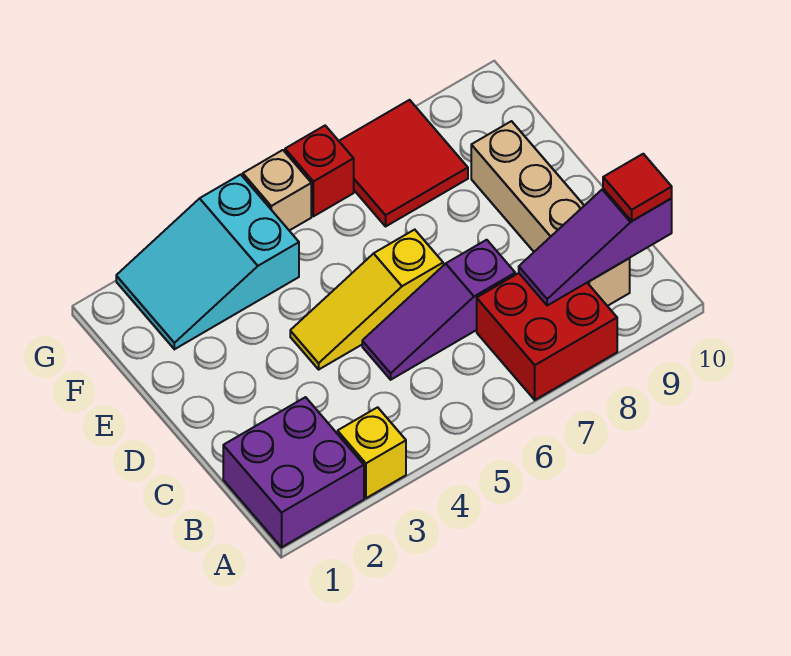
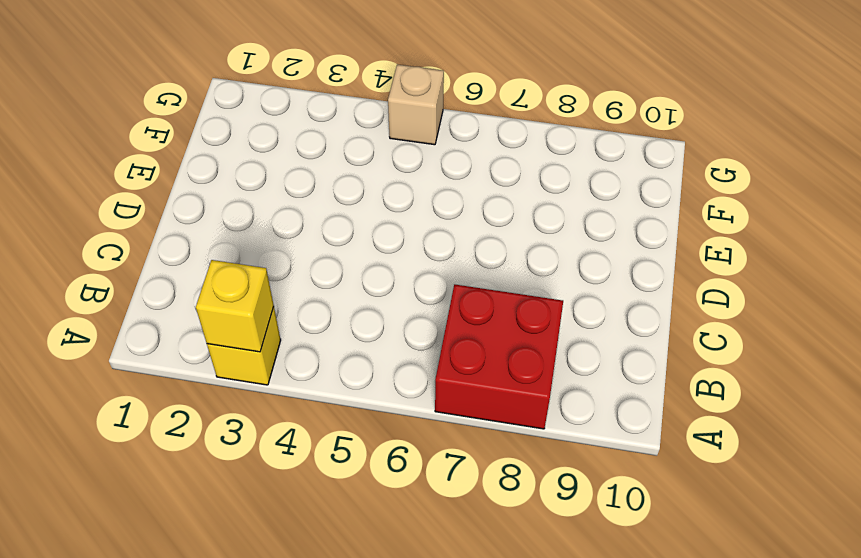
yellow 1x1 brick [196,260,274,352] -> none
none -> purple 2x2 brick [223,397,364,547]
none -> tan 1x4 brick [471,121,630,306]
none -> purple 1x3 slope [362,240,515,380]

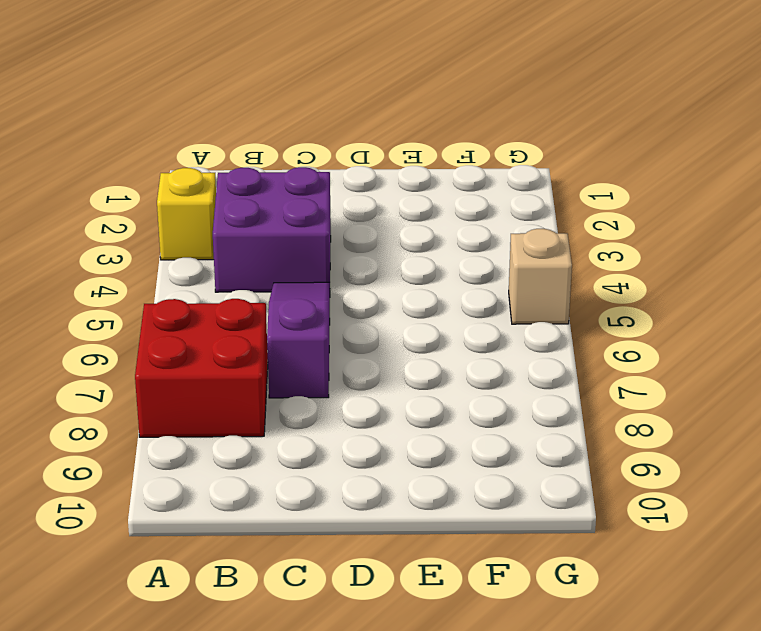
purple 2x2 brick [213,167,331,292] -> purple 2x2 brick moved to [223,397,364,547]
none -> tan 1x4 brick [471,121,630,306]
none -> yellow 1x3 slope [290,230,443,369]
none -> cyan 2x3 slope [116,175,299,349]

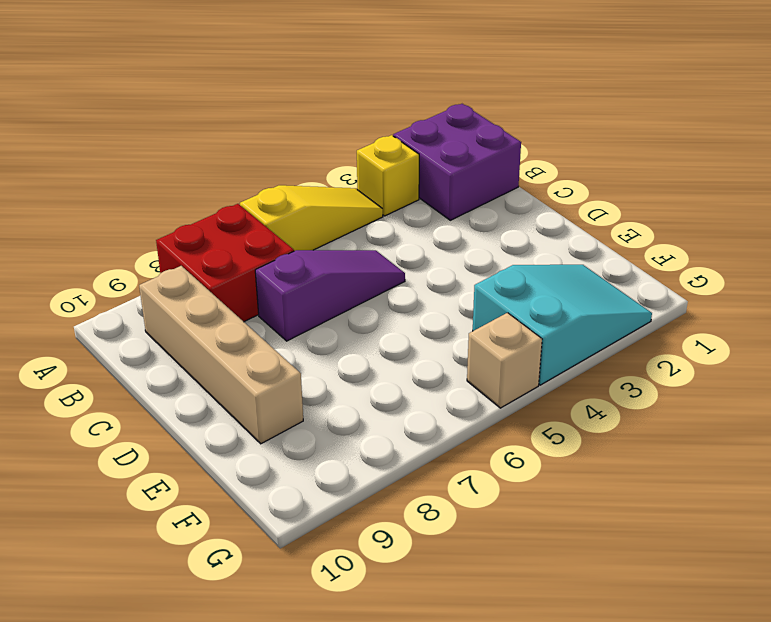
yellow 1x3 slope [240,185,383,251] -> yellow 1x3 slope moved to [290,230,443,369]
none -> red 2x2 tile [339,100,468,226]
none -> red 1x1 brick [285,126,354,216]
none -> purple 1x3 slope [519,189,672,306]

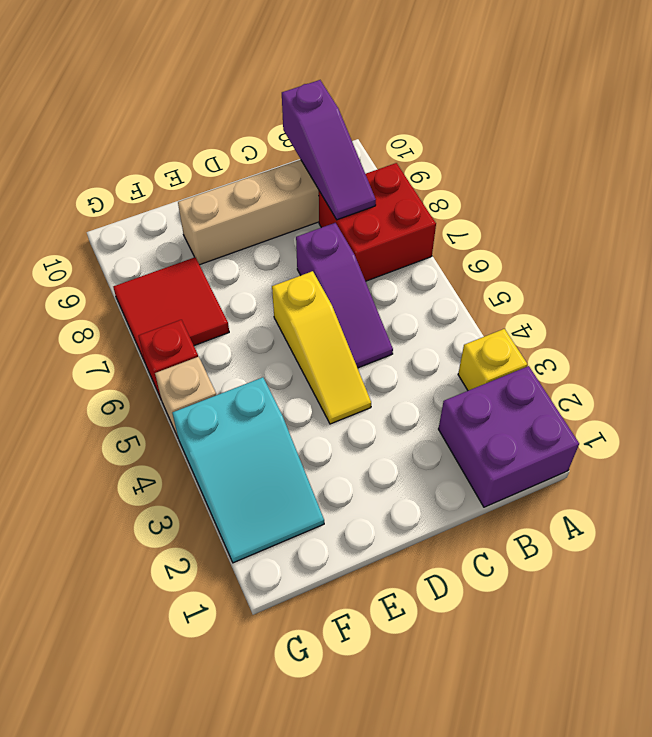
none -> red 1x1 tile [603,154,672,221]

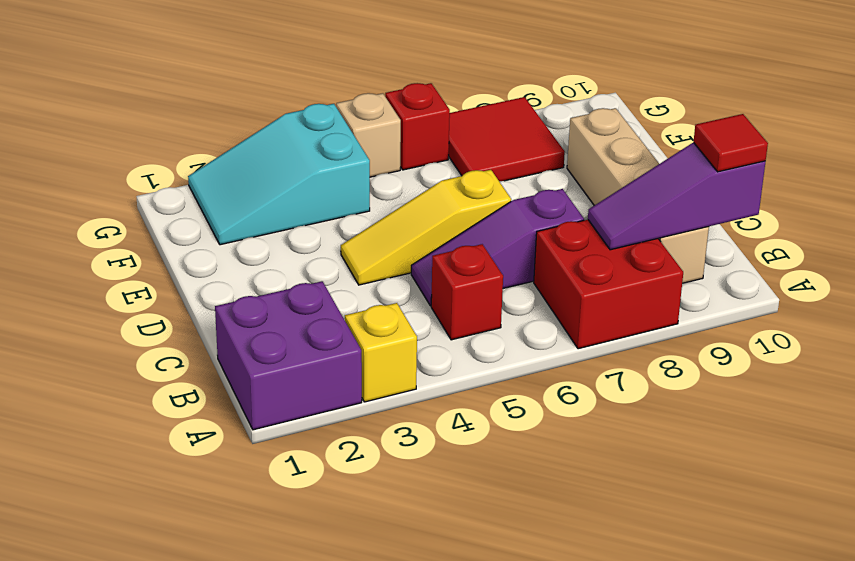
red 1x1 brick [431,244,503,340] -> none

